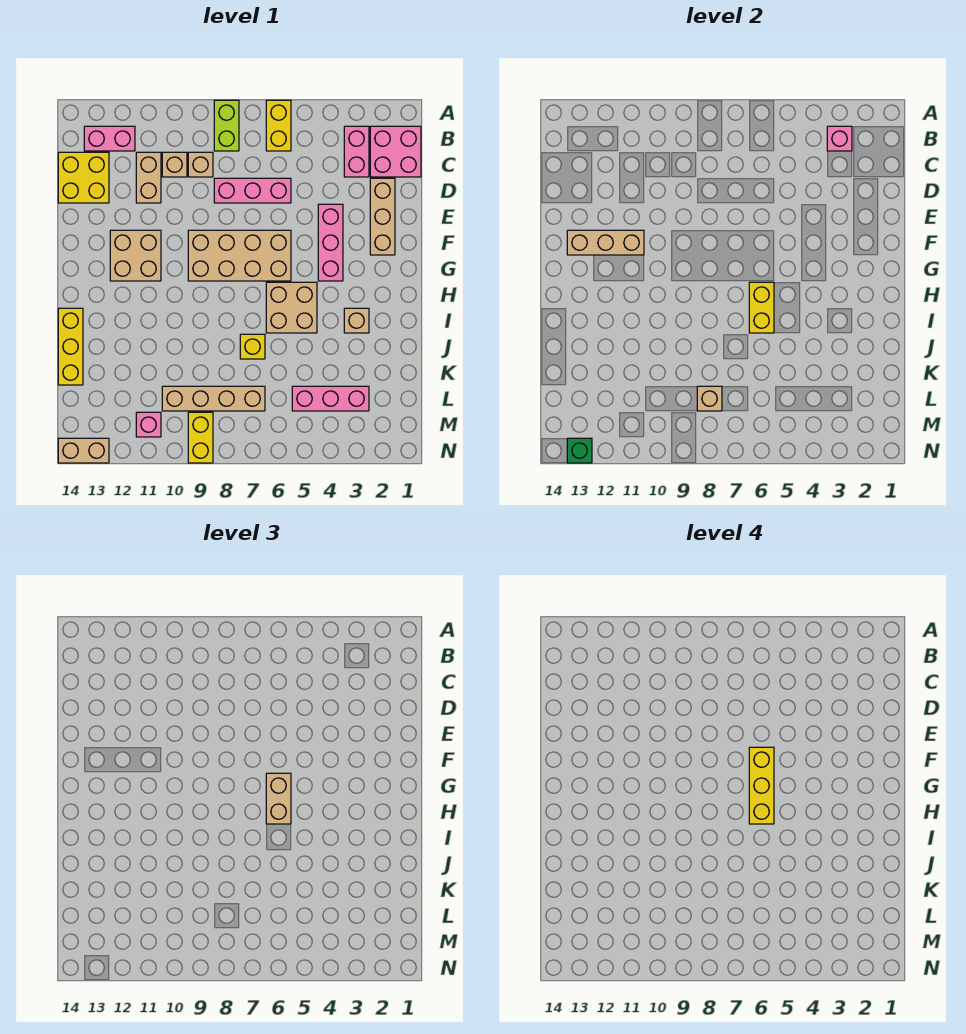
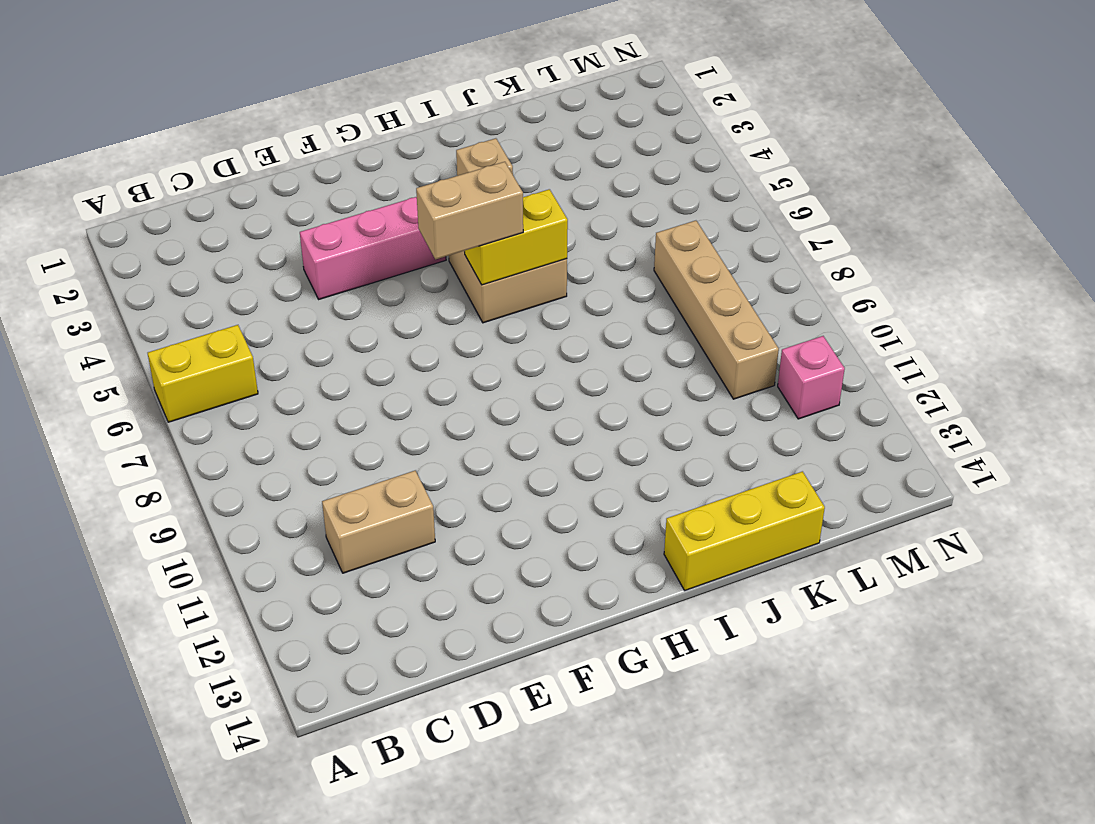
none -> lime 1x2 brick [214,100,239,151]
none -> pink 2x2 brick [370,126,421,177]
none -> pink 1x2 brick [344,126,369,177]
none -> pink 1x2 brick [84,126,135,151]

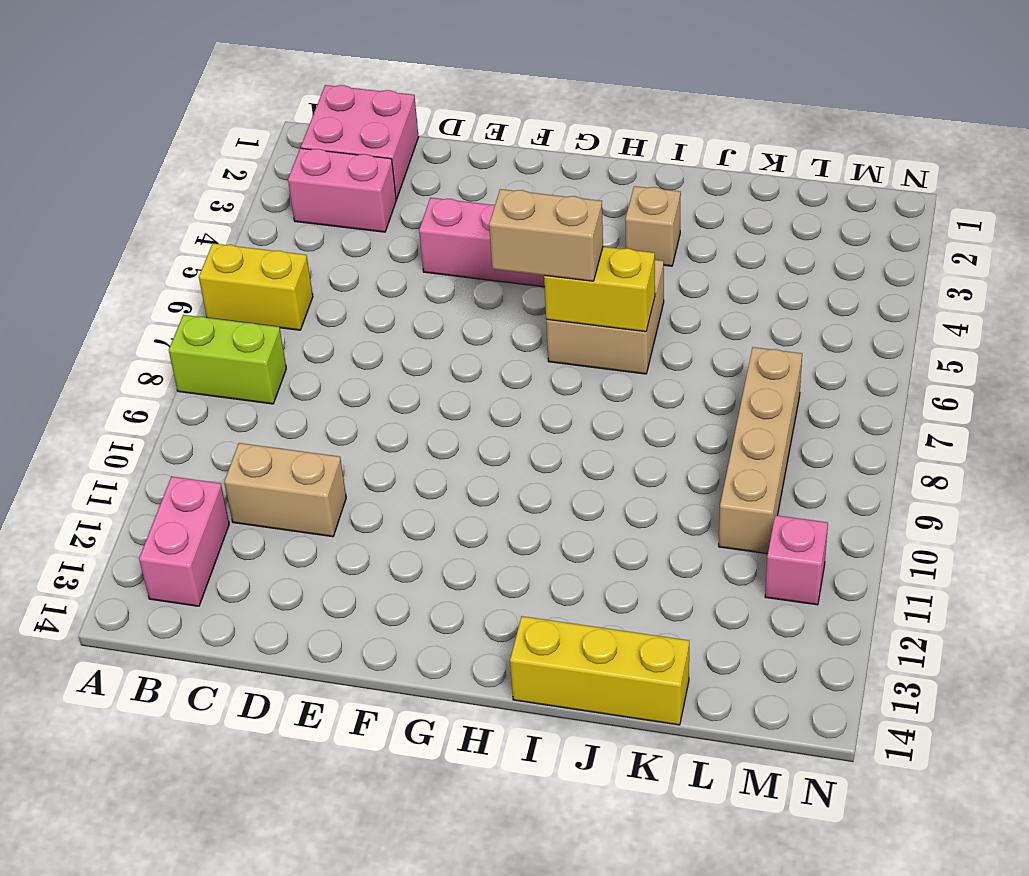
none -> tan 1x1 brick [188,152,213,177]
none -> tan 1x1 brick [162,152,187,177]
none -> yellow 2x2 brick [58,152,109,203]
none -> tan 1x3 brick [370,178,395,255]

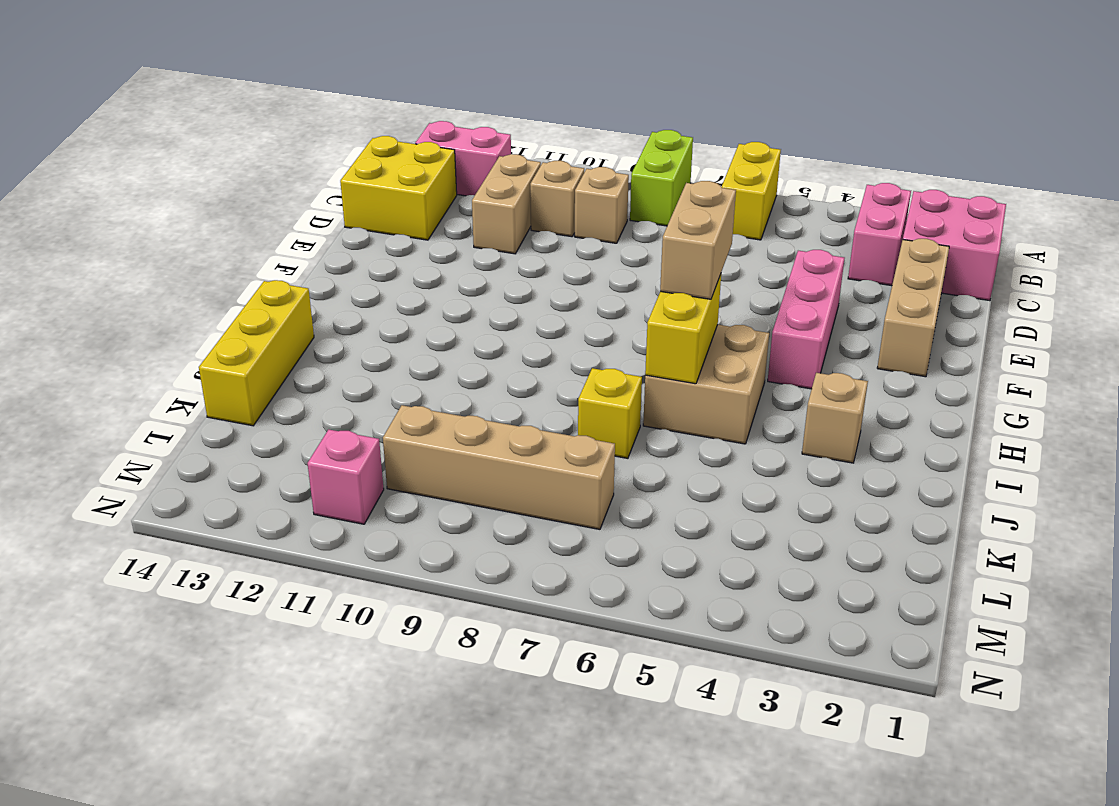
none -> pink 1x3 brick [214,178,291,203]
none -> tan 2x4 brick [188,230,291,281]
none -> tan 2x2 brick [110,230,161,281]
none -> pink 1x3 brick [292,386,369,411]

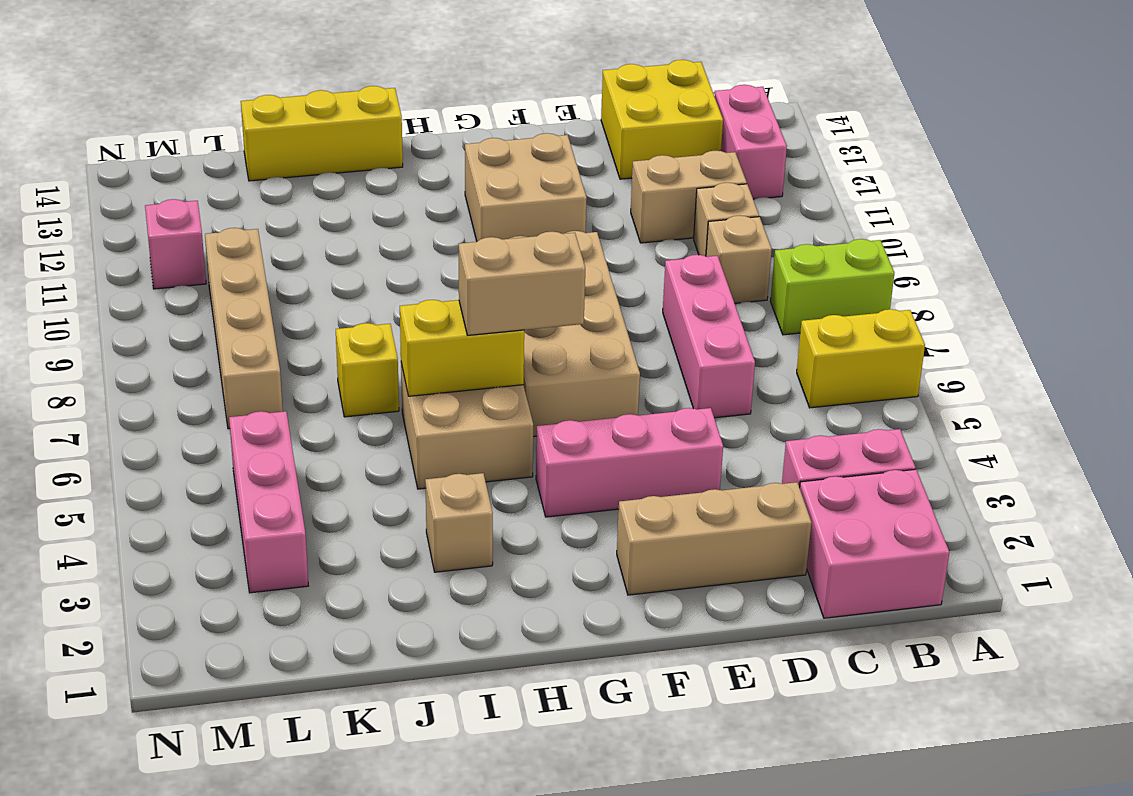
none -> yellow 1x2 brick [188,412,213,463]
none -> tan 1x2 brick [58,438,109,463]
none -> pink 1x1 brick [827,126,852,151]
none -> tan 1x3 brick [567,230,644,255]

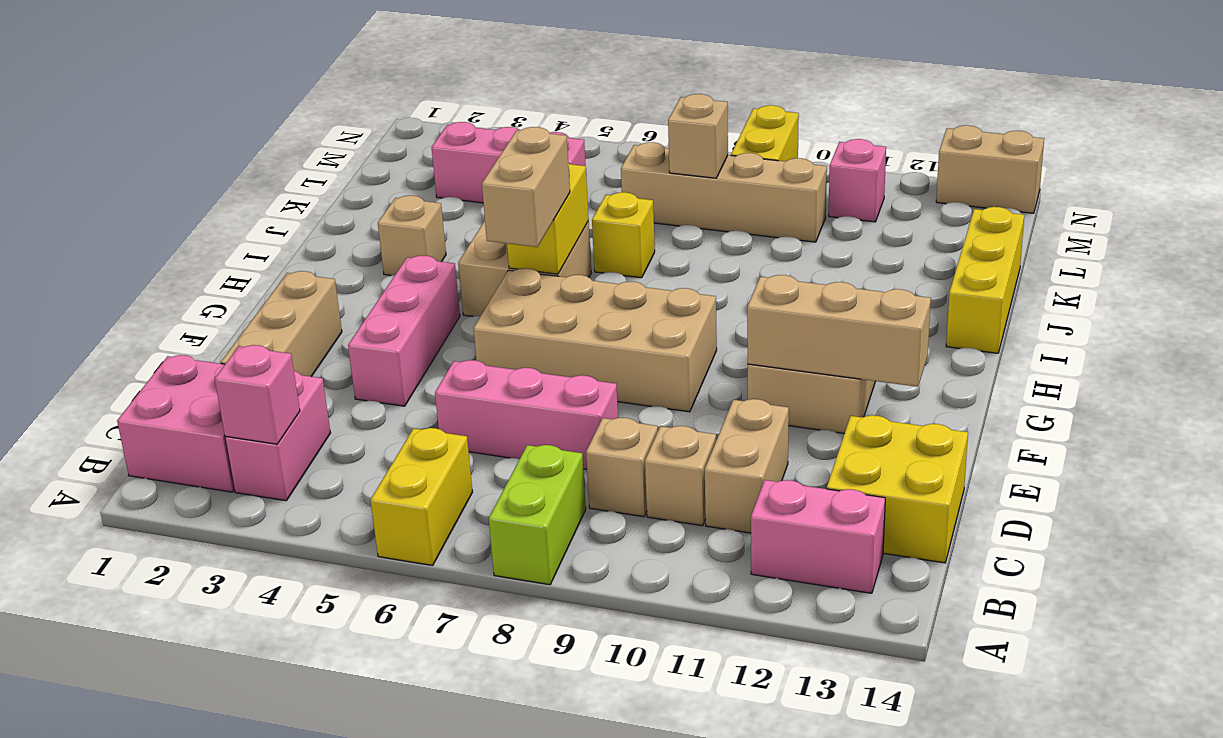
none -> green 1x1 brick [567,438,592,463]
none -> yellow 1x3 brick [749,747,774,824]

